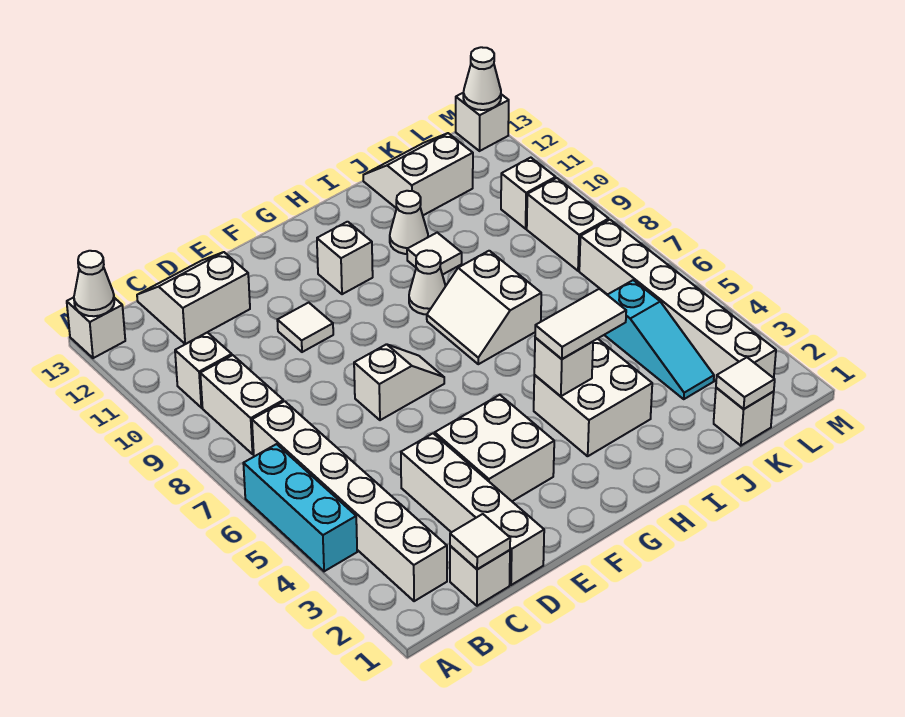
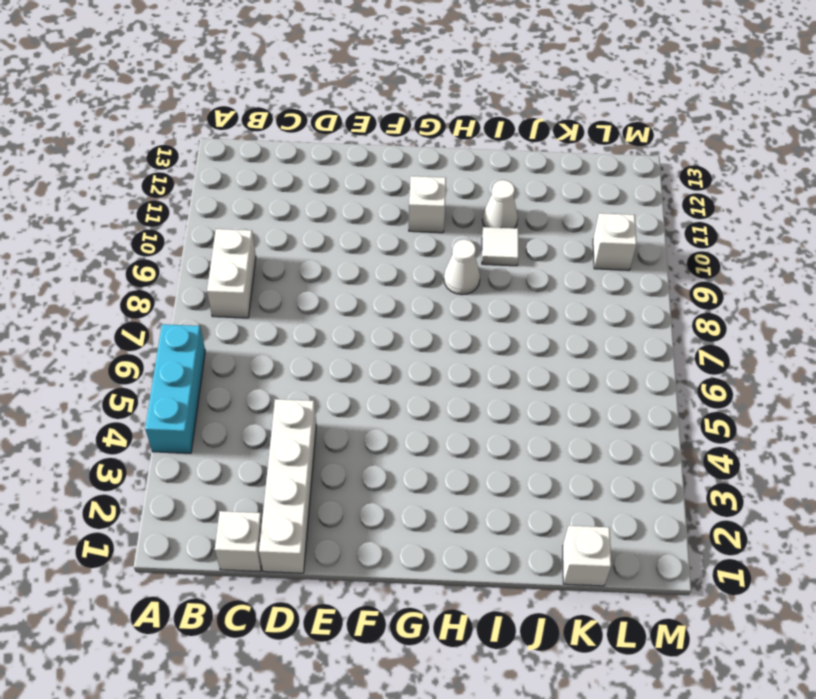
none -> white 1x1 brick [67,297,125,358]
none -> white 1x6 brick [252,401,447,601]
none -> white 1x1 brick [175,332,232,408]
none -> white 2x2 slope [137,252,250,344]

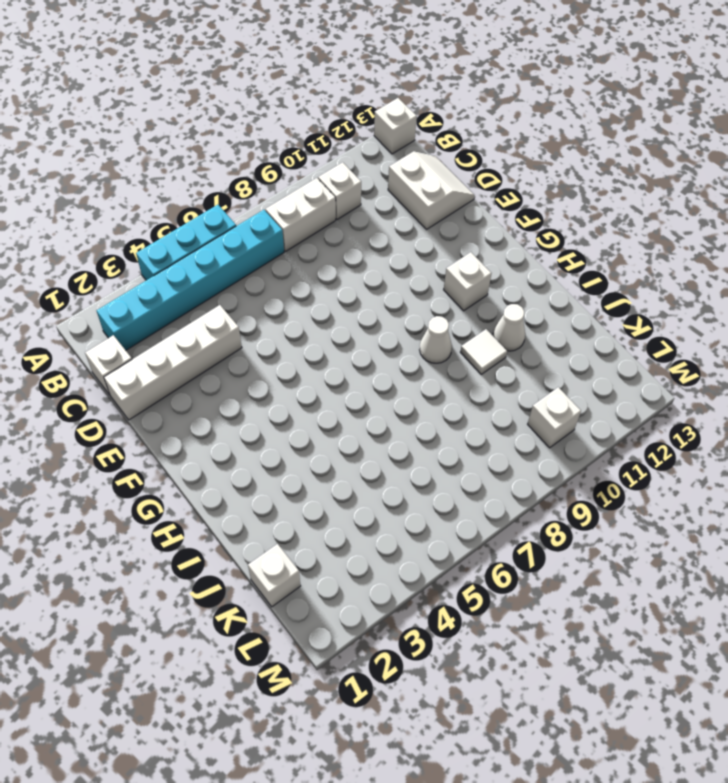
cyan 1x6 brick [97,210,284,350] -> white 1x6 brick [252,401,447,601]
none -> white 2x2 brick [435,395,554,501]
none -> white 1x2 slope [354,344,444,420]
none -> white 1x1 tile [277,303,333,352]
none -> white 2x2 brick [534,339,652,456]

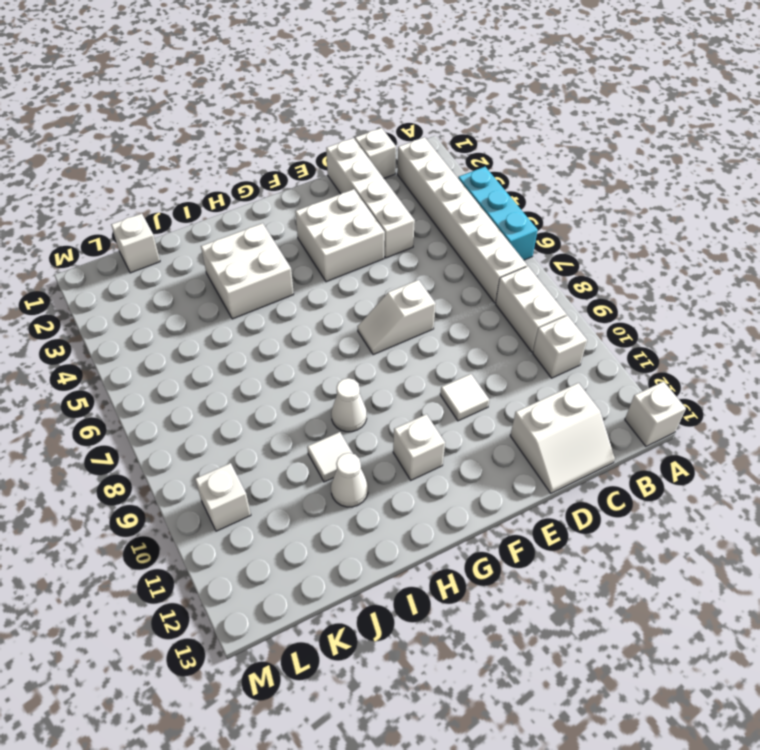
none -> white 2x2 slope [427,251,541,364]
none -> white 2x2 slope [363,133,473,215]
none -> cyan 1x3 slope [605,280,714,399]
none -> white 1x6 brick [579,220,776,381]

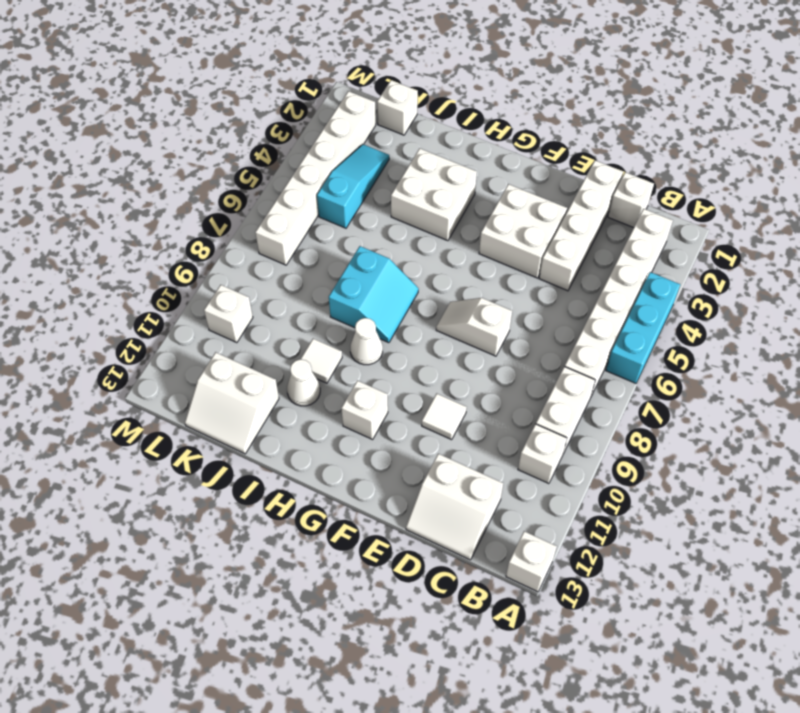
cyan 2x2 slope [329,246,419,343] -> white 2x2 slope [427,251,541,364]
none -> white 1x2 brick [527,178,609,271]
none -> white 1x1 brick [456,93,509,151]
none -> white 1x1 cone [74,251,114,316]
none -> white 1x1 tile [450,514,510,569]

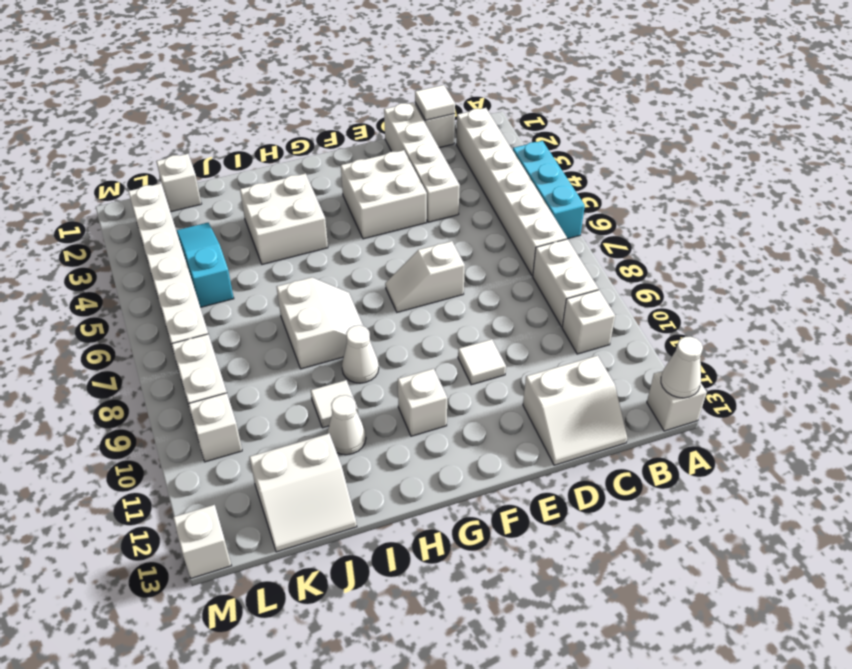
none -> white 1x1 brick [534,338,593,396]
none -> white 1x1 tile [716,357,775,409]
none -> white 1x1 cone [463,47,501,110]
none -> white 1x2 tile [535,289,626,359]

